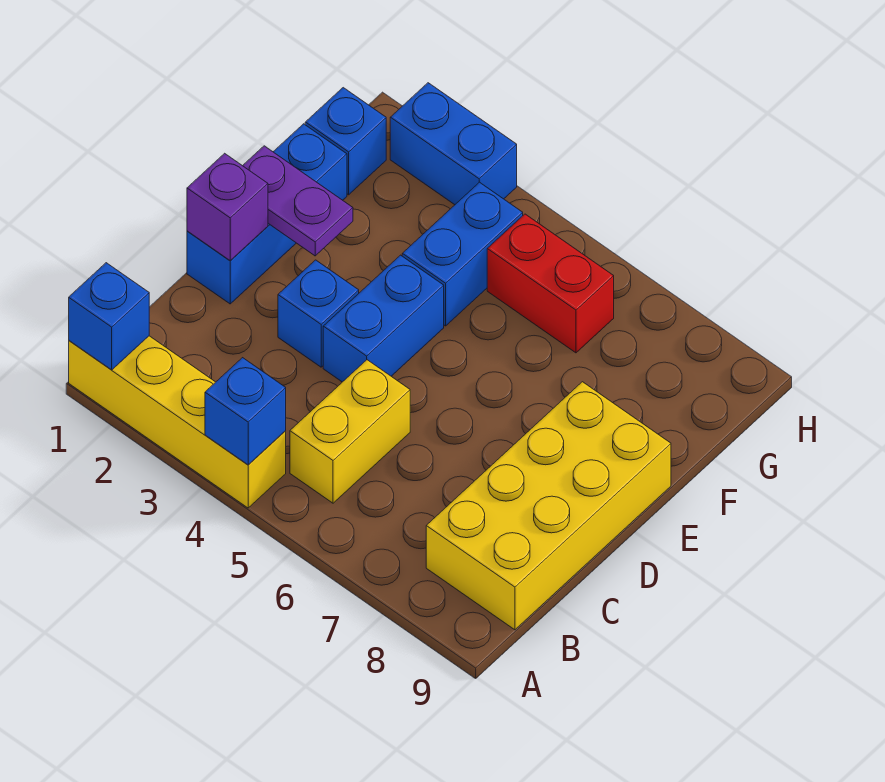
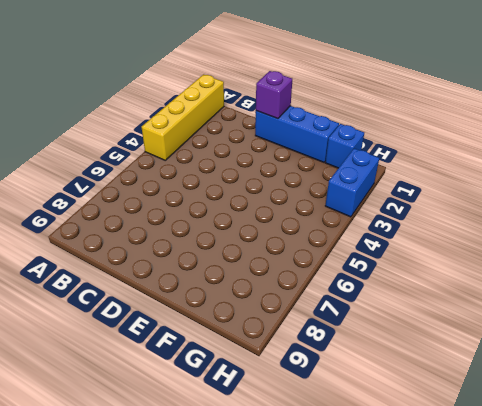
none -> yellow 1x2 brick [290,360,410,503]
none -> yellow 2x4 brick [426,382,671,630]
none -> blue 1x1 brick [278,260,359,367]

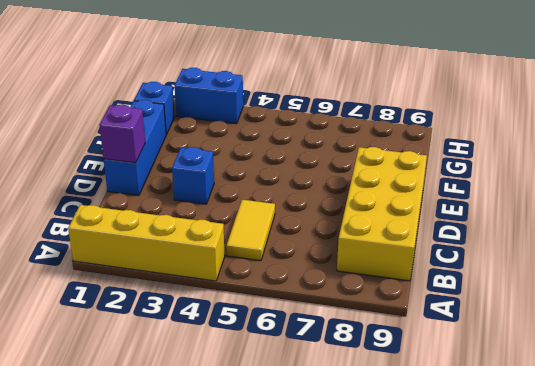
yellow 1x2 tile [226,200,275,261] -> yellow 1x2 brick [290,360,410,503]
none -> blue 1x2 brick [323,255,444,382]
none -> blue 1x2 brick [402,182,523,326]
none -> red 1x2 brick [487,214,614,353]

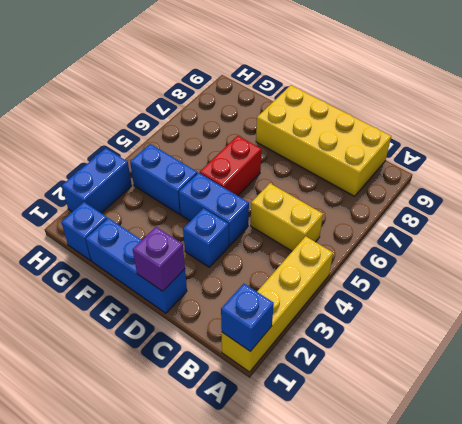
red 1x2 brick [200,136,261,196] -> red 1x2 brick moved to [487,214,614,353]
none -> blue 1x1 brick [205,358,286,465]
none -> purple 1x2 plate [243,146,353,256]

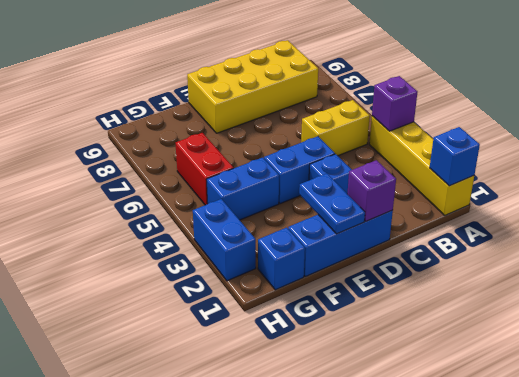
purple 1x1 brick [372,76,417,131] -> blue 1x1 brick [205,358,286,465]
blue 1x2 plate [299,173,365,234] -> purple 1x2 plate [243,146,353,256]

